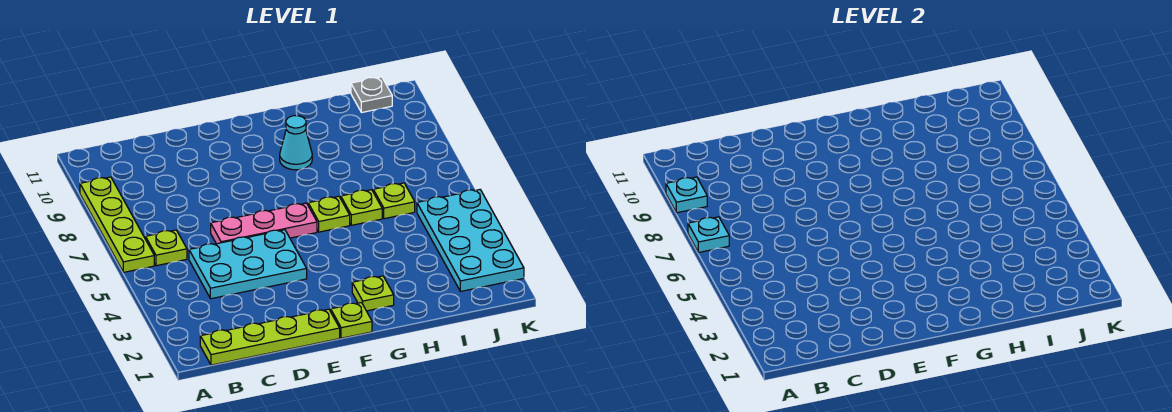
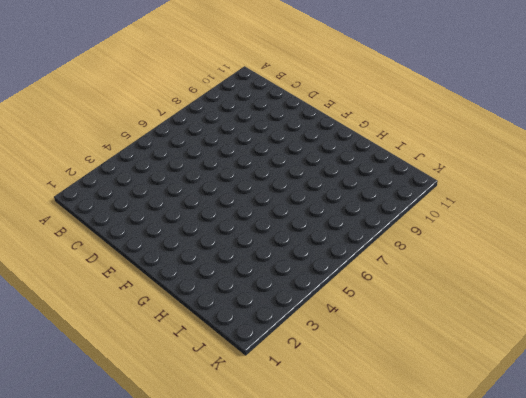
none -> lime 1x4 plate [80,177,154,272]
none -> lime 1x4 plate [200,309,340,365]
none -> lime 1x1 plate [145,230,187,266]

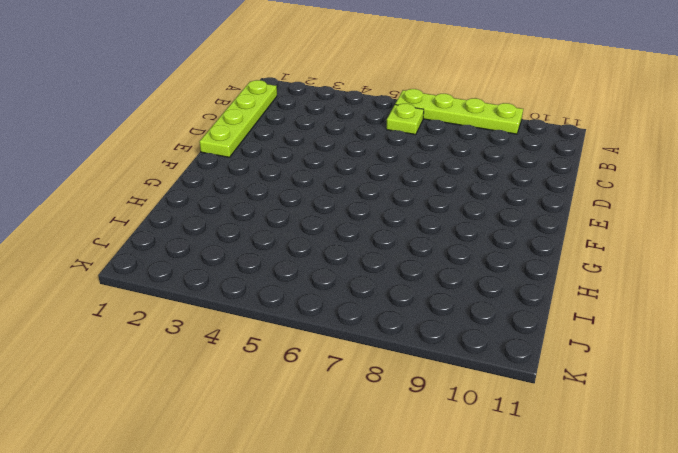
none -> cyan 2x3 plate [189,230,307,299]
none -> pink 1x3 plate [211,203,317,244]
none -> lime 1x1 plate [331,303,372,338]

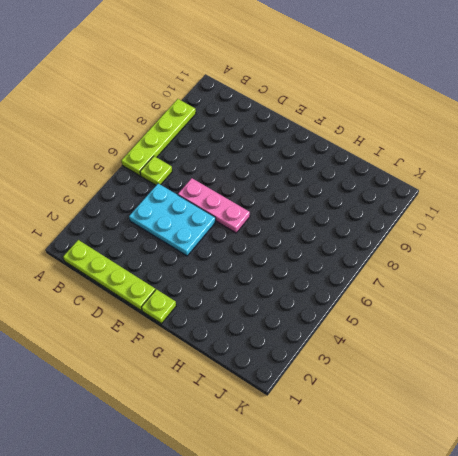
none -> lime 1x1 plate [352,276,394,311]
none -> lime 1x1 plate [308,196,350,232]
none -> cyan 1x1 cone [280,116,312,170]

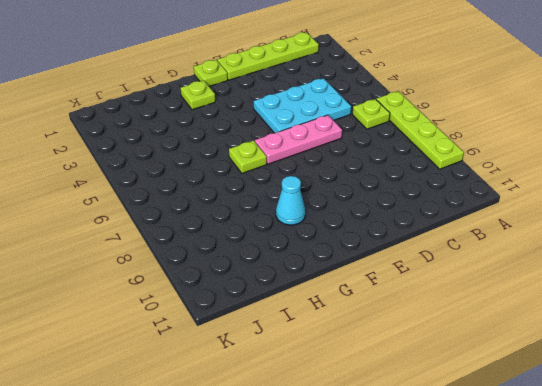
none -> lime 1x1 plate [341,190,382,225]
none -> lime 1x1 plate [373,183,415,219]
none -> cyan 2x4 plate [417,190,524,291]

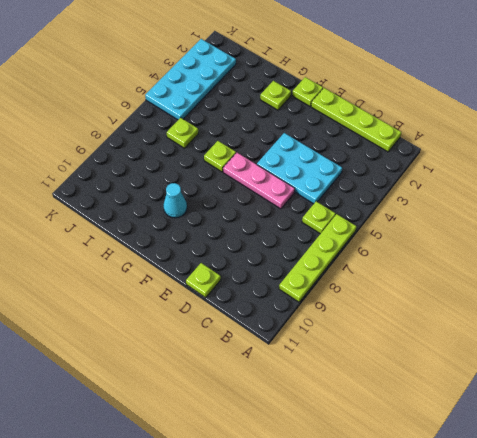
lime 1x1 plate [186,263,221,298] -> lime 1x1 plate moved to [341,190,382,225]
none -> grey 1x1 plate [351,77,392,113]
none -> cyan 1x1 plate [688,217,729,253]
none -> cyan 1x1 plate [666,177,707,213]

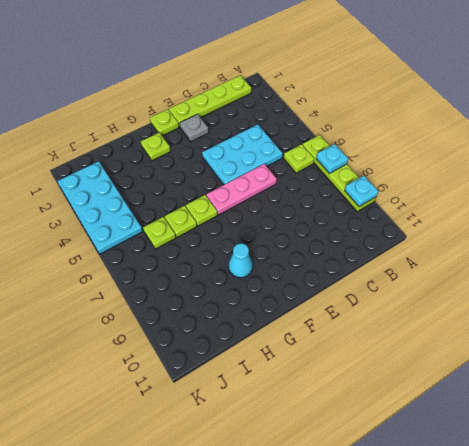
grey 1x1 plate [180,114,209,142] -> grey 1x1 plate moved to [351,77,392,113]

